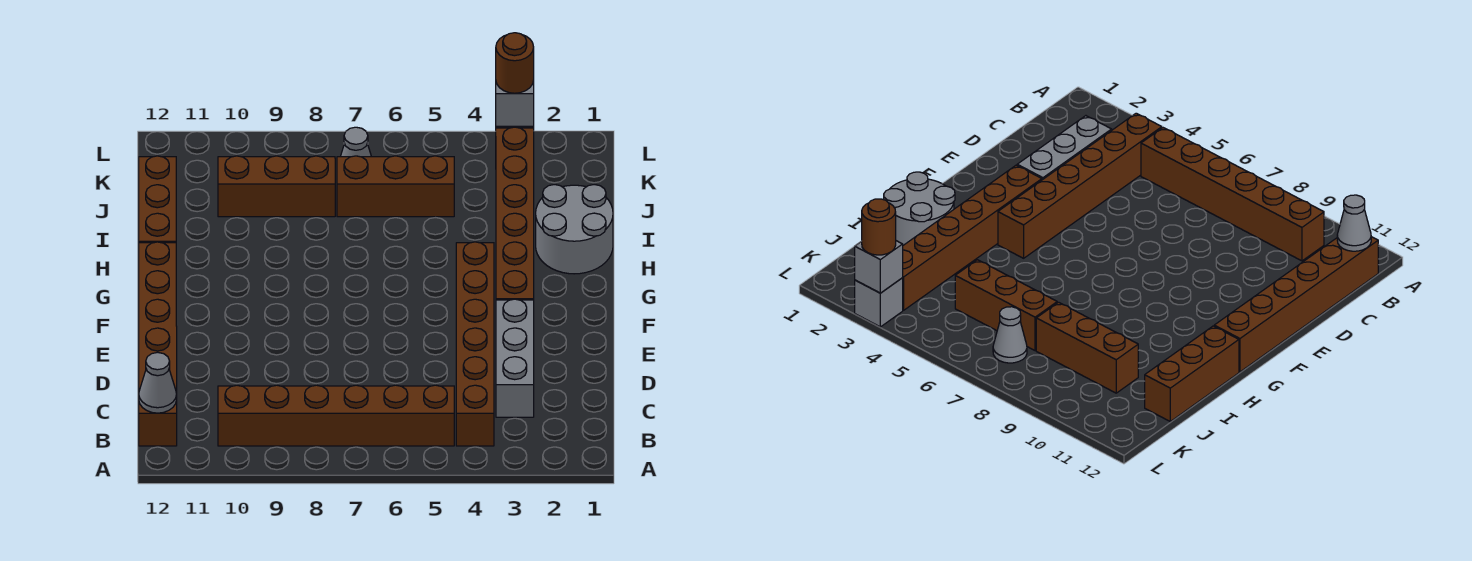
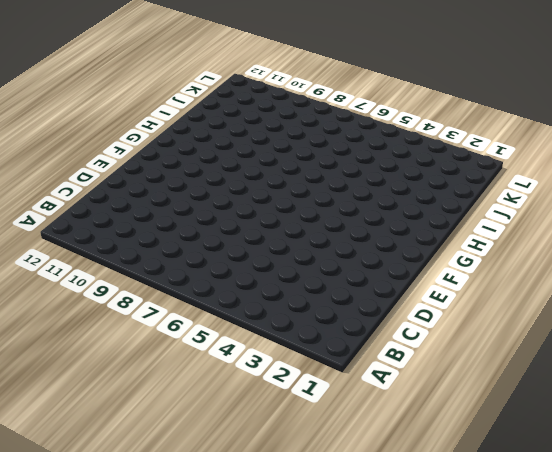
none -> brown 1x6 brick [456,242,494,446]
none -> brown 1x6 brick [218,385,454,446]
none -> brown 1x6 brick [139,242,177,446]

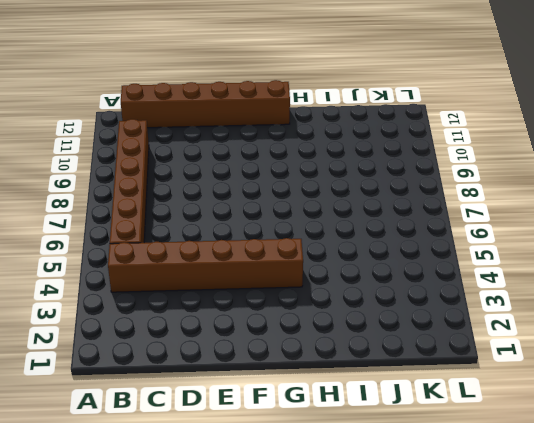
none -> grey 1x3 brick [496,299,534,417]
none -> brown 1x6 brick [496,127,534,300]
none -> grey 2x2 round brick [536,185,613,274]

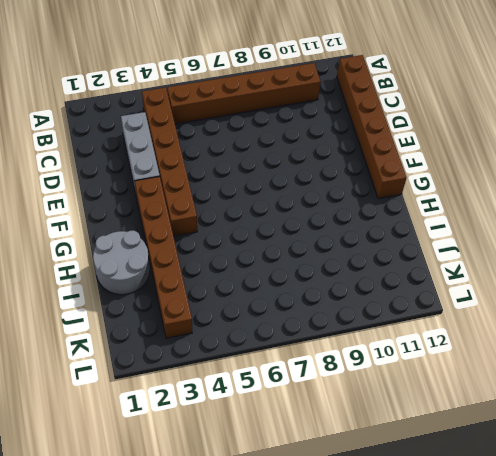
none -> brown 1x3 brick [139,156,176,243]
none -> brown 1x3 brick [337,156,454,217]
none -> brown 1x3 brick [218,156,335,217]

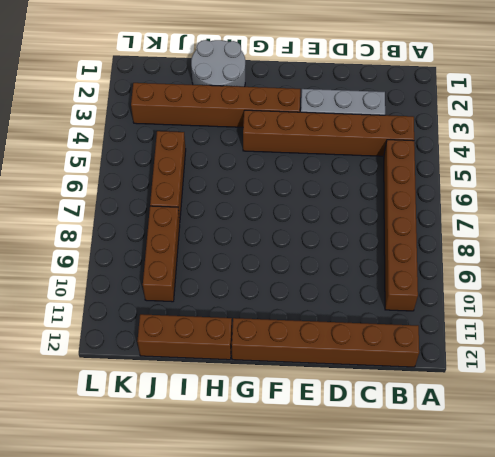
none -> grey 1x1 cone [340,127,371,157]
none -> grey 1x1 brick [855,278,903,327]
none -> grey 1x1 cone [139,352,177,413]

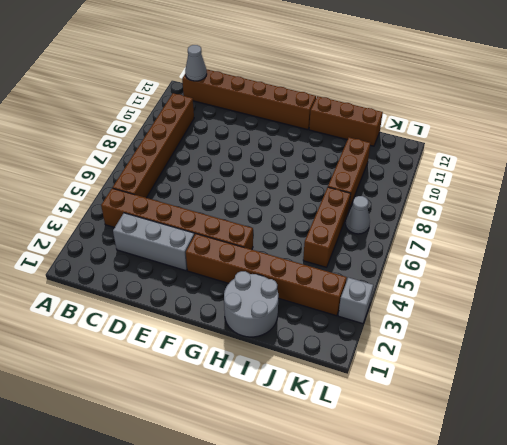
none -> grey 1x1 brick [496,80,534,126]
none -> brown 1x1 round brick [496,33,534,93]

